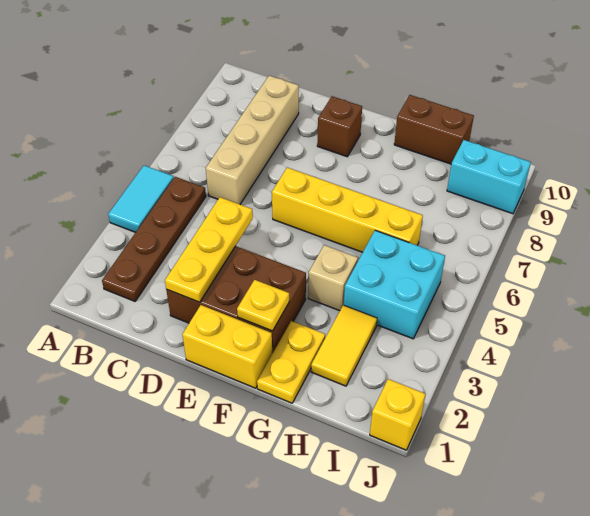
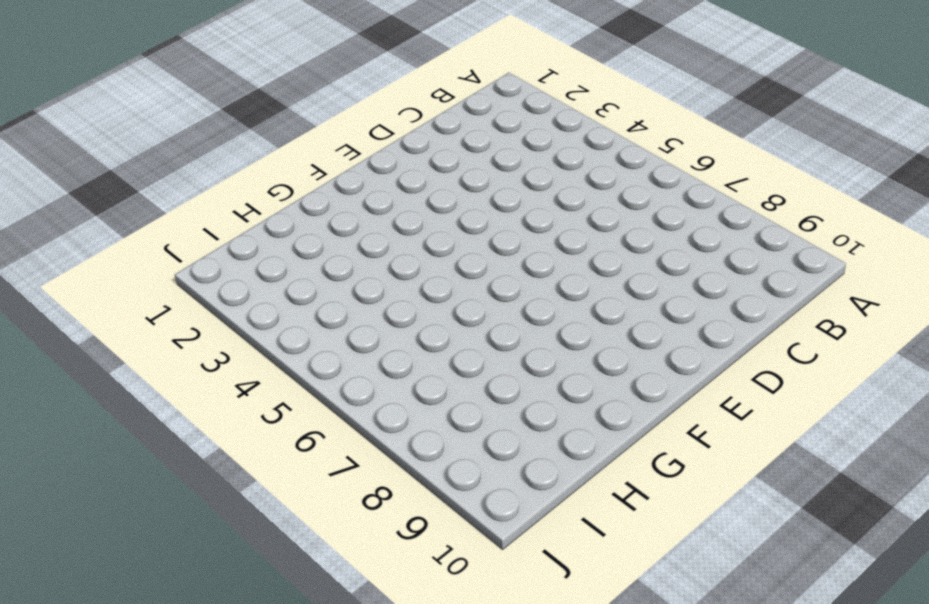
none -> cyan 1x2 tile [108,165,174,232]
none -> brown 1x4 plate [102,177,206,301]
none -> tan 1x4 brick [206,76,299,204]

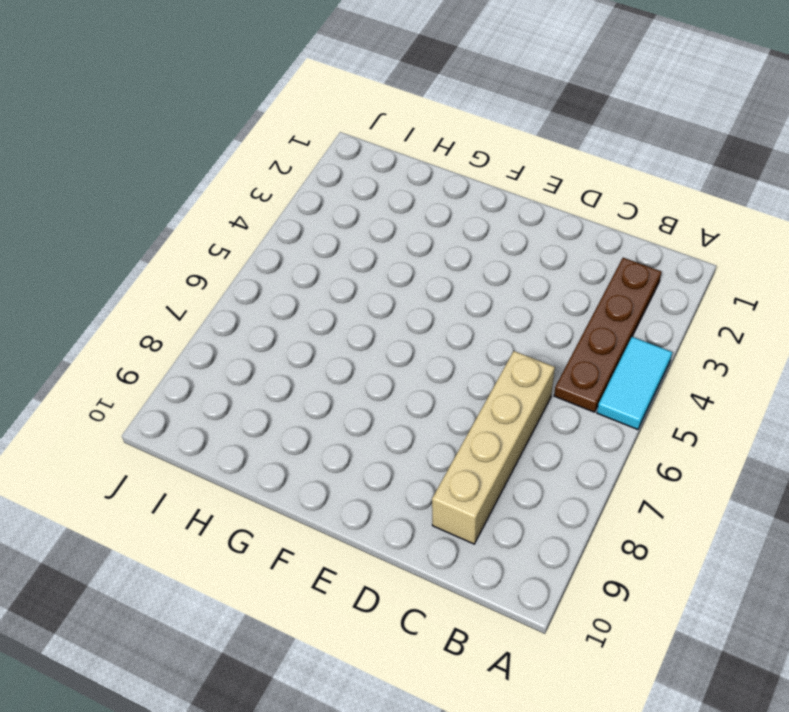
none -> brown 2x3 brick [166,246,306,353]
none -> yellow 1x2 brick [182,305,272,388]
none -> yellow 1x4 brick [272,168,423,252]

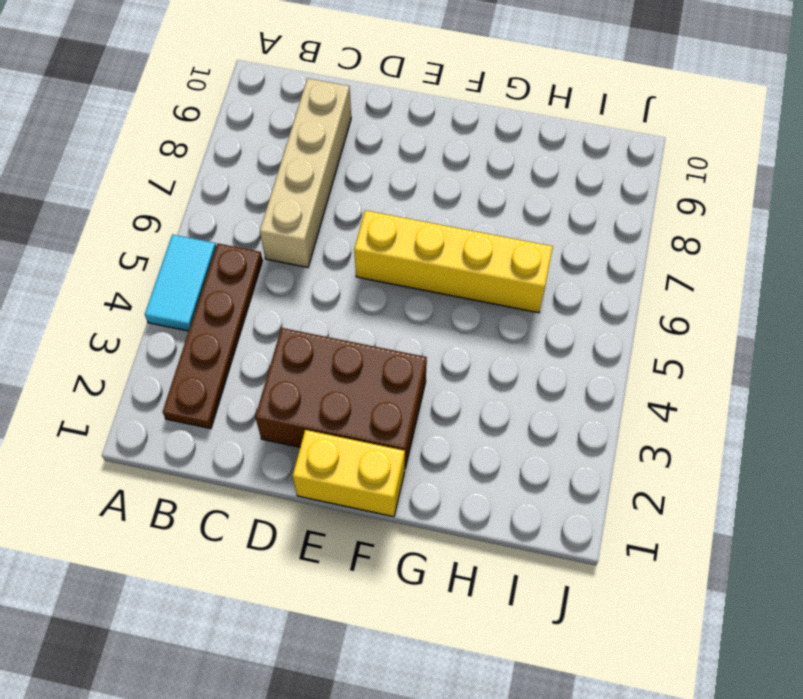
none -> brown 1x1 brick [317,96,362,157]
none -> yellow 1x2 plate [257,321,325,403]
none -> tan 1x1 brick [308,245,358,311]

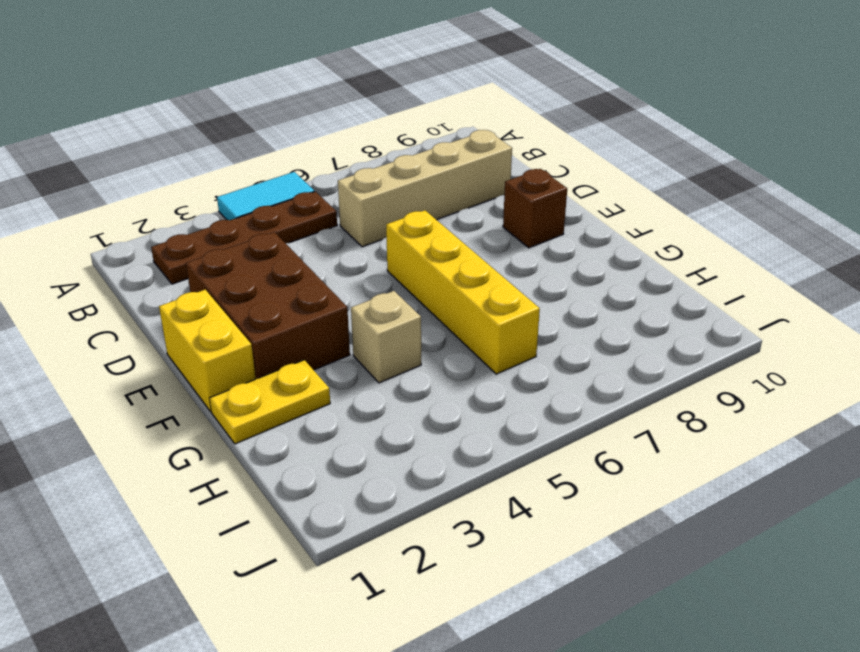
none -> brown 1x2 brick [394,95,474,164]
none -> yellow 1x2 tile [311,305,377,386]
none -> cyan 2x2 brick [344,230,445,339]

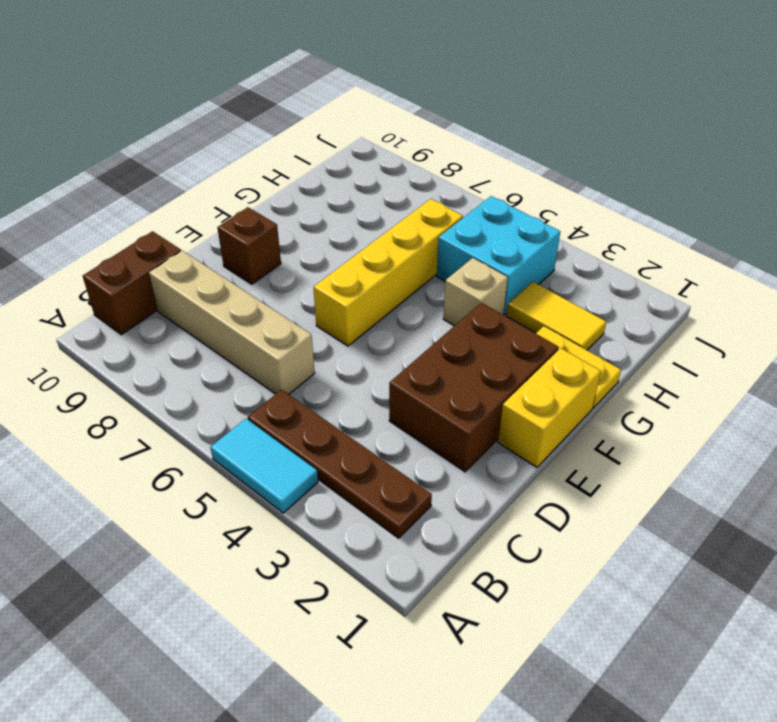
brown 1x2 brick [83,231,181,335] -> brown 1x2 brick moved to [394,95,474,164]
none -> cyan 1x2 brick [447,140,531,214]
none -> yellow 1x1 brick [370,379,425,450]
none -> yellow 1x3 plate [165,197,253,302]

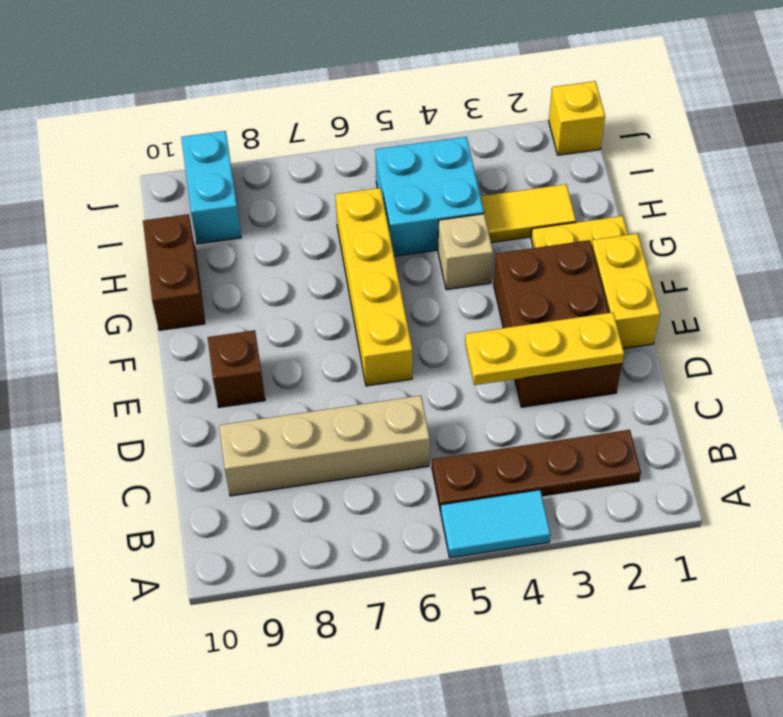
none -> yellow 1x1 plate [237,280,289,331]

